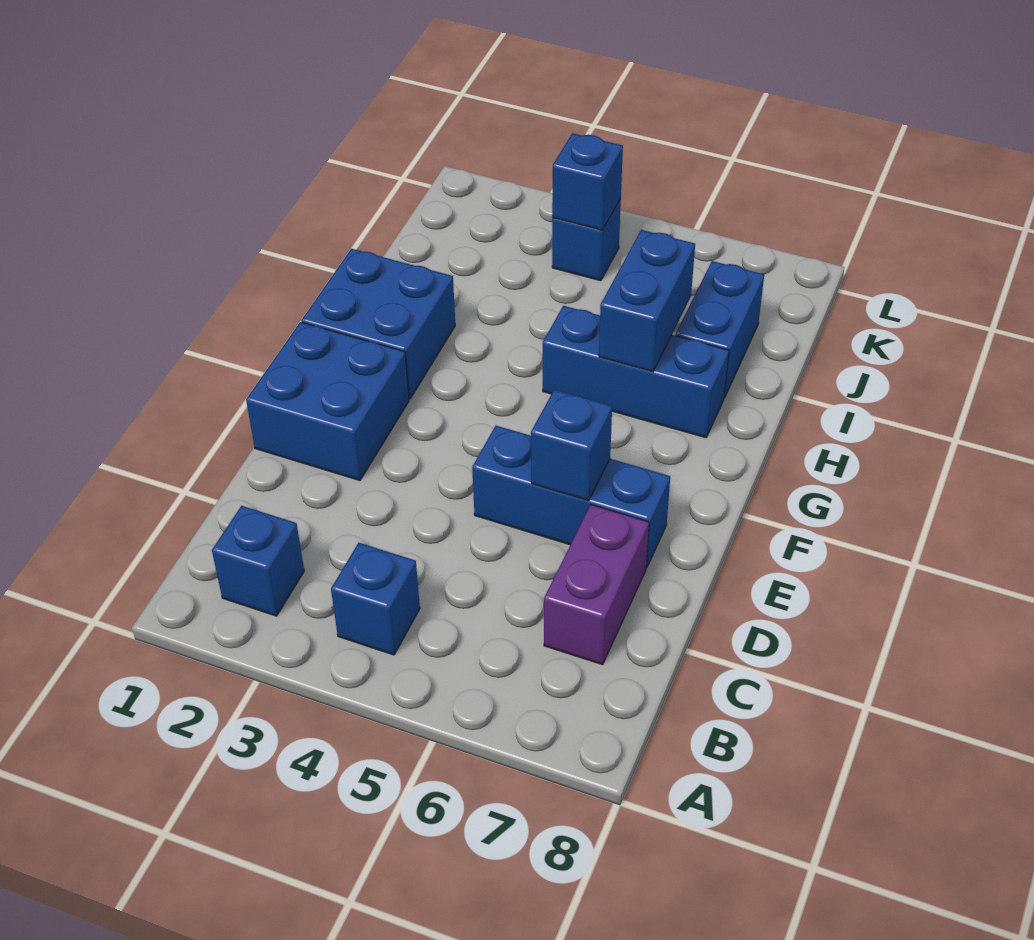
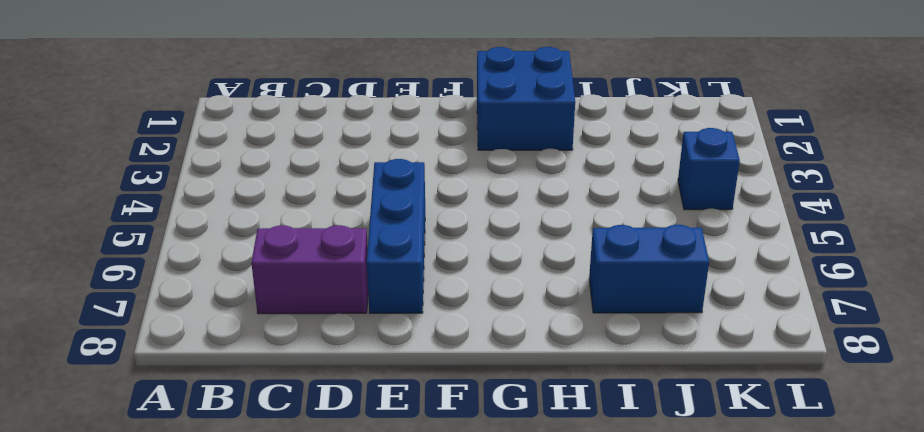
none -> blue 1x1 brick [212,506,304,616]
none -> blue 1x1 brick [331,543,420,655]
none -> blue 2x2 brick [246,322,409,480]

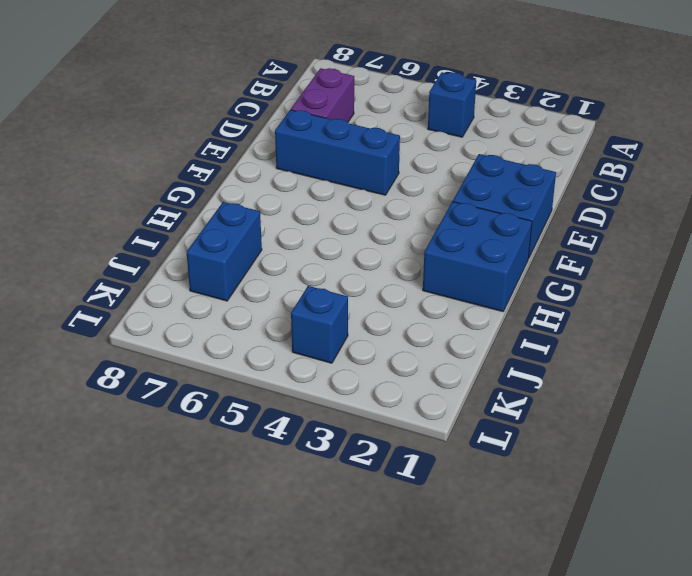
none -> blue 1x1 brick [212,506,304,616]
none -> blue 1x3 brick [543,306,729,438]
none -> blue 1x1 brick [531,390,612,501]

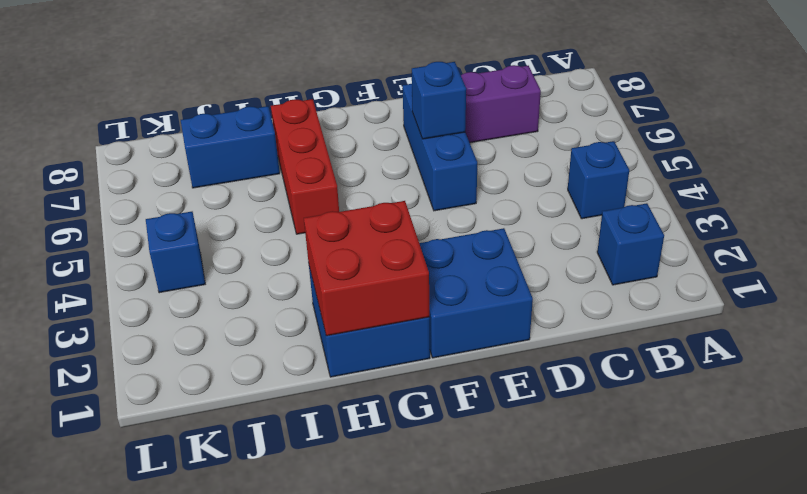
red 2x2 brick [304,201,429,336] -> none
red 1x3 brick [271,99,339,234] -> blue 1x3 brick [543,306,729,438]
none -> blue 1x2 brick [599,230,695,372]
none -> blue 1x1 brick [552,133,623,230]

